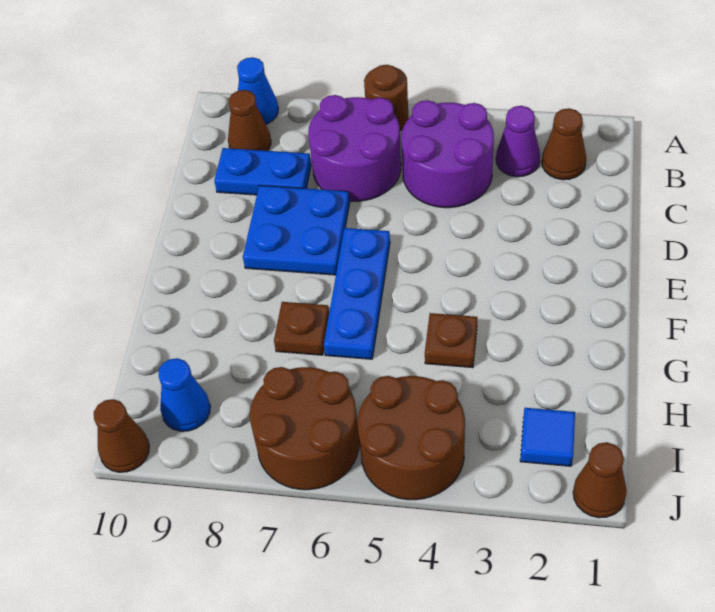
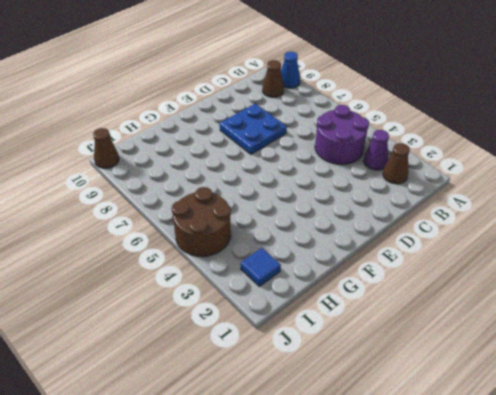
none -> brown 1x1 round brick [364,65,408,131]
none -> purple 2x2 round brick [308,95,401,201]
none -> blue 1x2 plate [214,148,311,195]

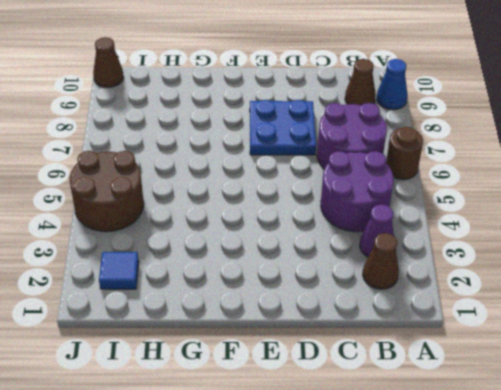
none -> blue 1x2 plate [214,148,311,195]
none -> blue 1x3 plate [324,228,390,359]
none -> brown 1x1 plate [425,313,477,368]

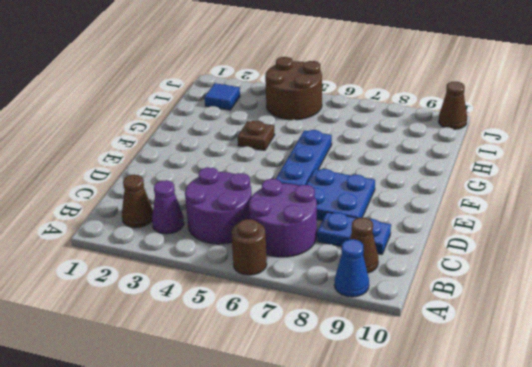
none -> brown 1x1 plate [274,302,329,355]
none -> brown 2x2 round brick [250,367,359,490]
none -> blue 1x1 cone [159,358,210,431]

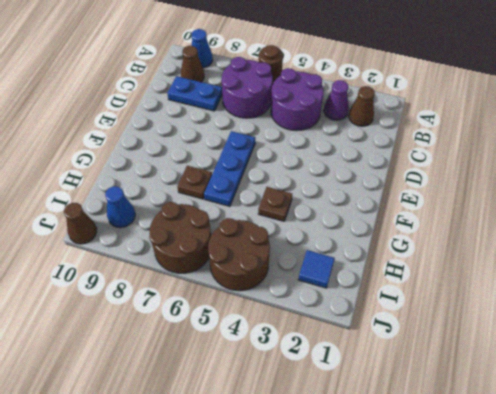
none -> blue 2x2 plate [243,185,350,275]
none -> brown 1x1 cone [573,442,627,518]

